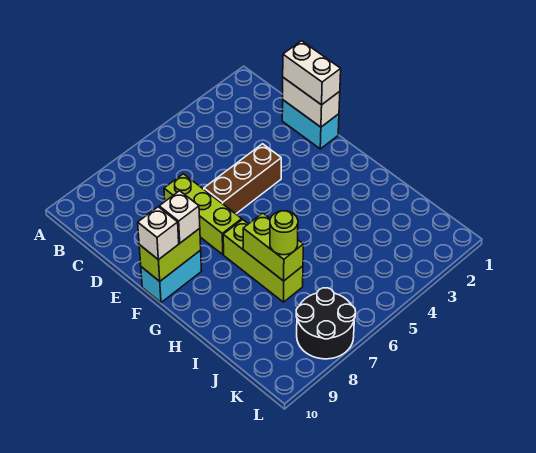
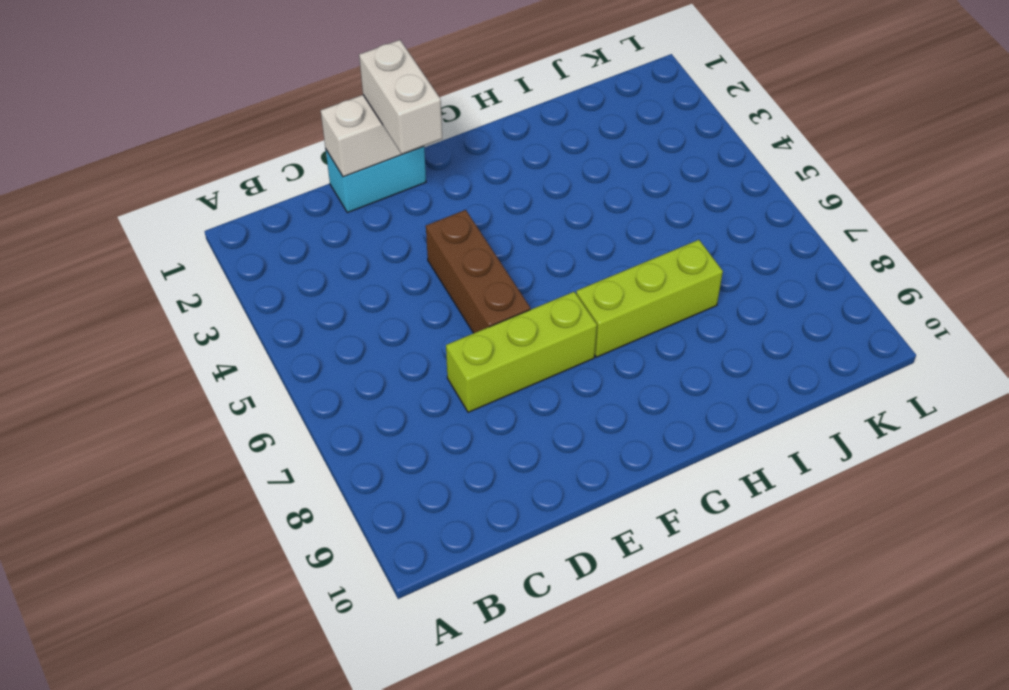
white 1x2 brick [359,40,442,154] -> white 1x2 brick turned to [283,41,341,105]
none -> cyan 1x2 brick [141,250,201,303]
none -> black 2x2 round brick [296,288,356,359]
none -> lime 1x2 brick [139,228,201,281]

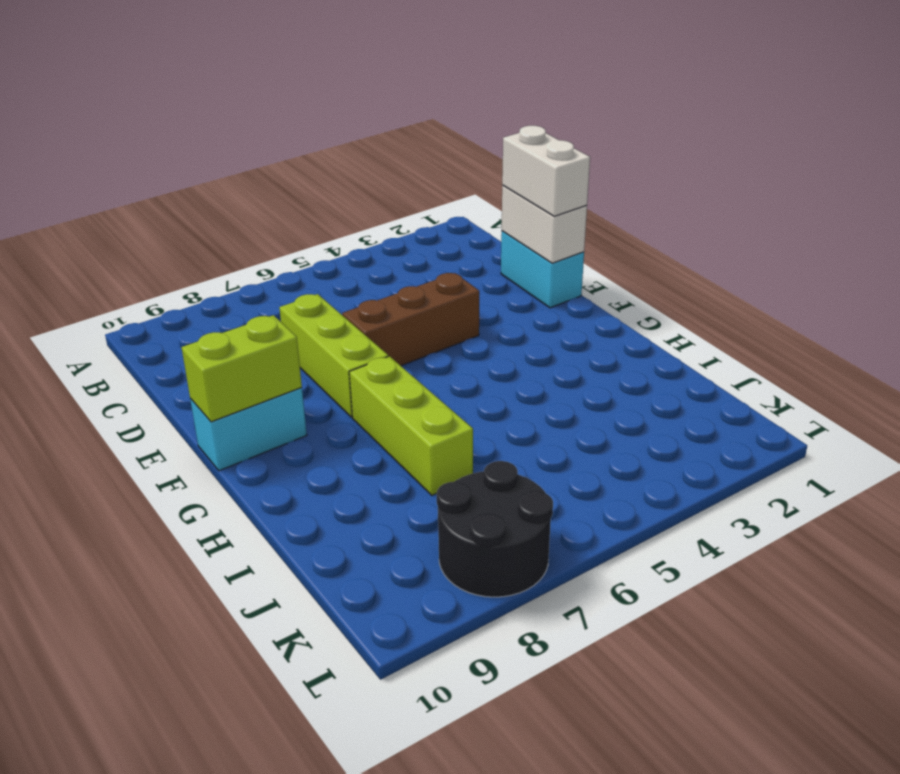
none -> lime 1x2 brick [243,213,303,281]
none -> white 1x1 brick [159,191,200,243]
none -> white 1x1 brick [138,207,179,260]

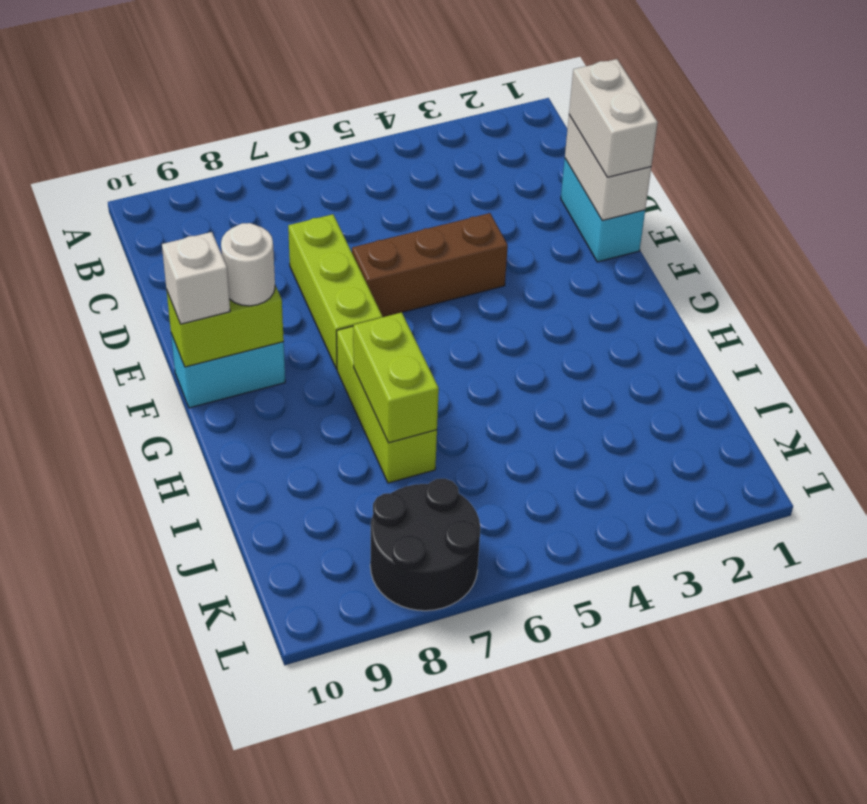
white 1x1 round brick [221,223,275,306] -> white 1x1 brick [159,191,200,243]
none -> lime 1x1 round brick [270,211,298,255]

